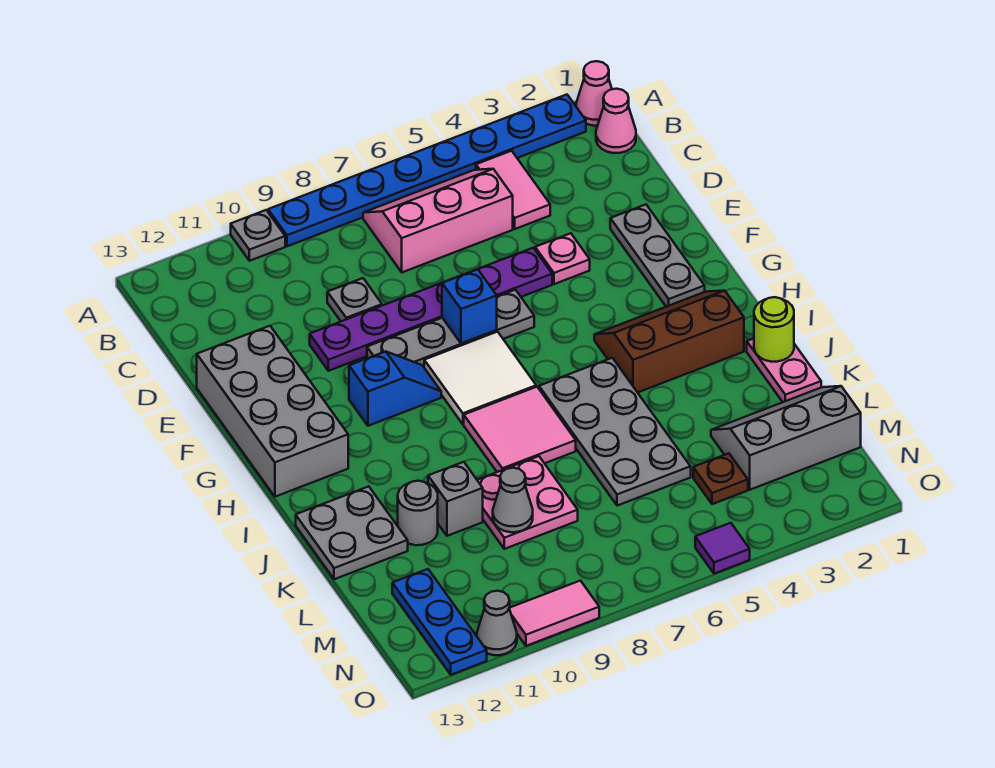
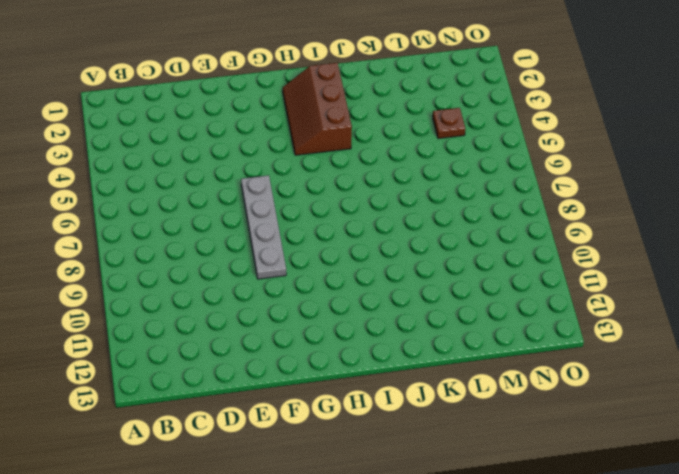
none -> pink 1x1 cone [576,61,612,126]
none -> blue 1x8 plate [268,95,586,246]
none -> grey 1x1 plate [231,210,285,261]
none -> pink 1x1 cone [596,89,636,153]

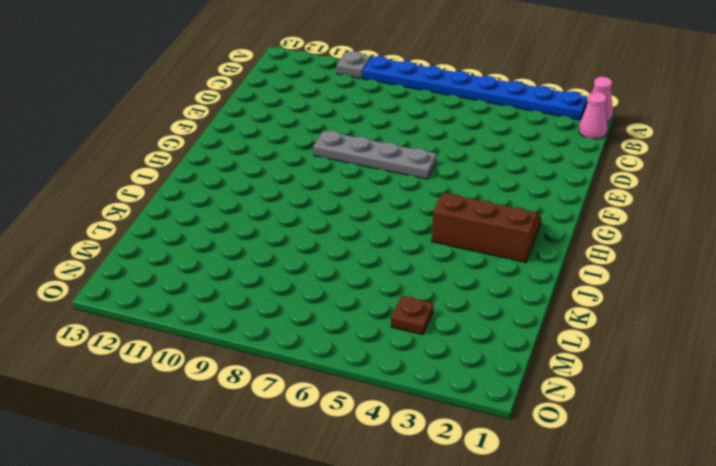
none -> pink 1x2 tile [476,151,550,229]
none -> pink 2x3 slope [363,169,513,272]
none -> grey 1x1 plate [327,278,382,321]
none -> grey 1x3 plate [610,205,705,307]

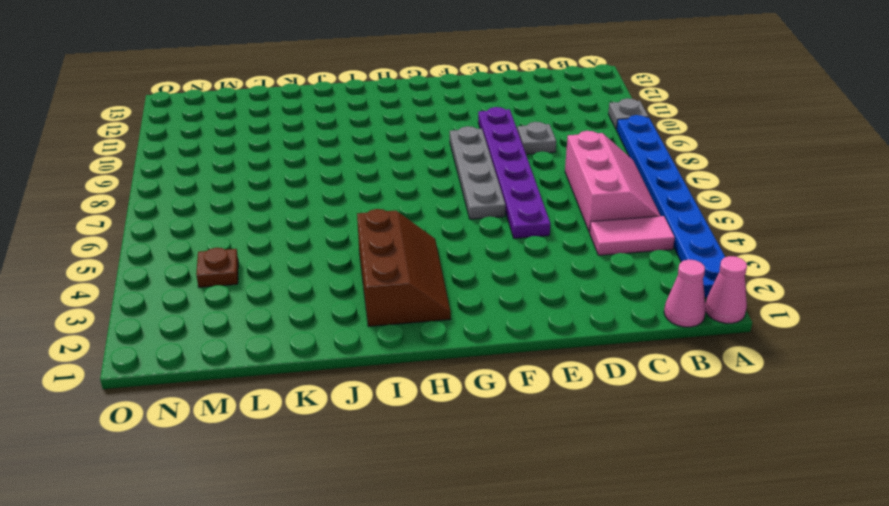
none -> grey 1x3 plate [610,205,705,307]
none -> pink 1x1 plate [535,233,590,284]
none -> grey 2x4 brick [197,326,348,497]
none -> white 2x2 tile [424,332,536,424]

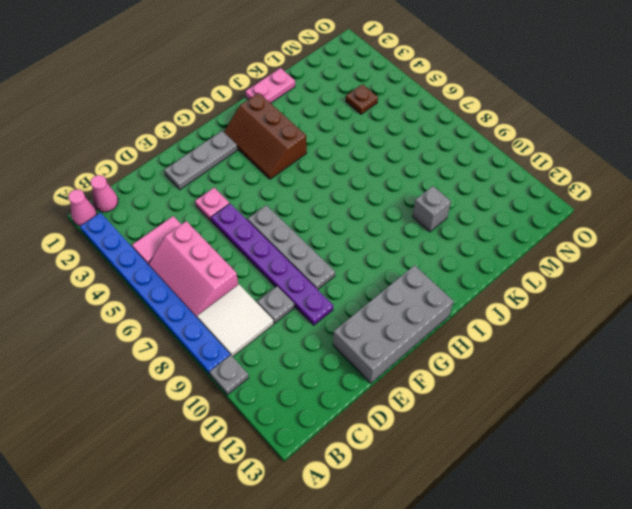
white 2x2 tile [197,284,274,357] -> white 2x2 tile moved to [424,332,536,424]
none -> blue 1x2 slope [349,351,441,426]
none -> grey 2x4 plate [539,358,691,506]
none -> pink 2x2 tile [464,387,576,472]
none -> grey 2x2 plate [296,486,408,579]

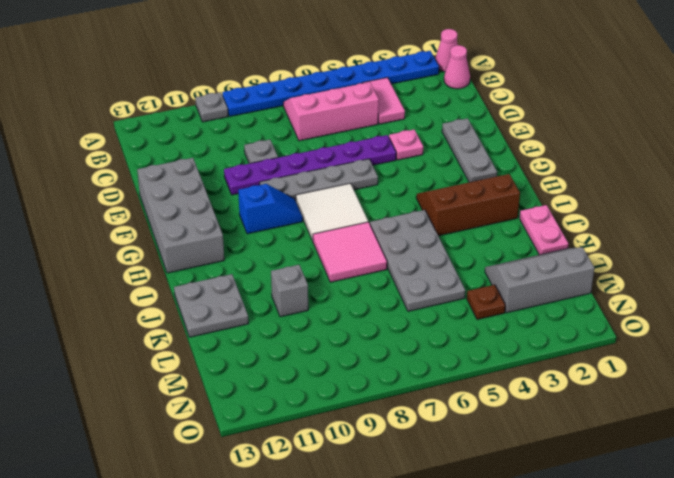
none -> pink 2x2 plate [477,456,578,549]
none -> grey 1x1 round brick [398,481,438,545]
none -> blue 1x3 plate [392,569,487,675]
none -> purple 1x1 tile [695,523,750,574]

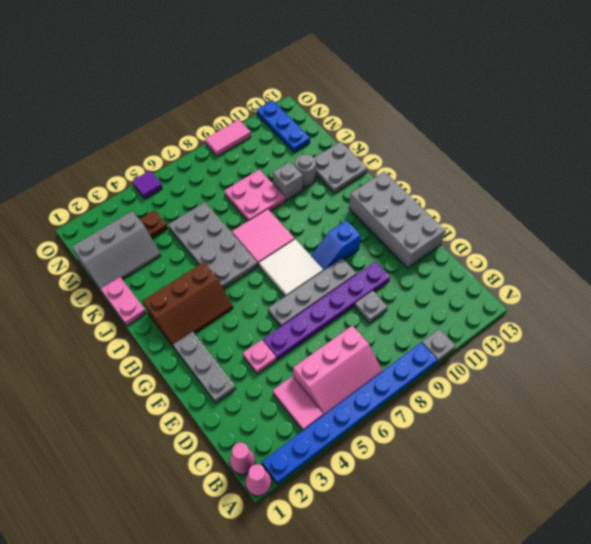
none -> grey 1x1 cone [477,591,517,655]
none -> blue 1x1 brick [442,269,497,344]
none -> lime 1x1 round brick [754,297,794,362]
none -> grey 1x1 cone [493,468,533,532]

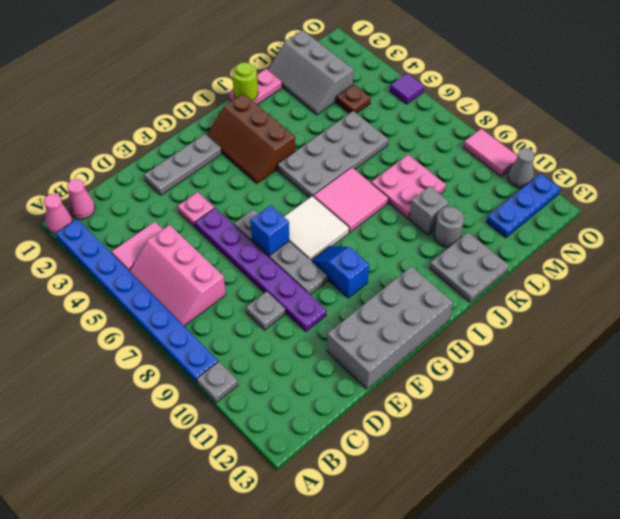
none -> grey 1x1 cone [493,468,533,532]

